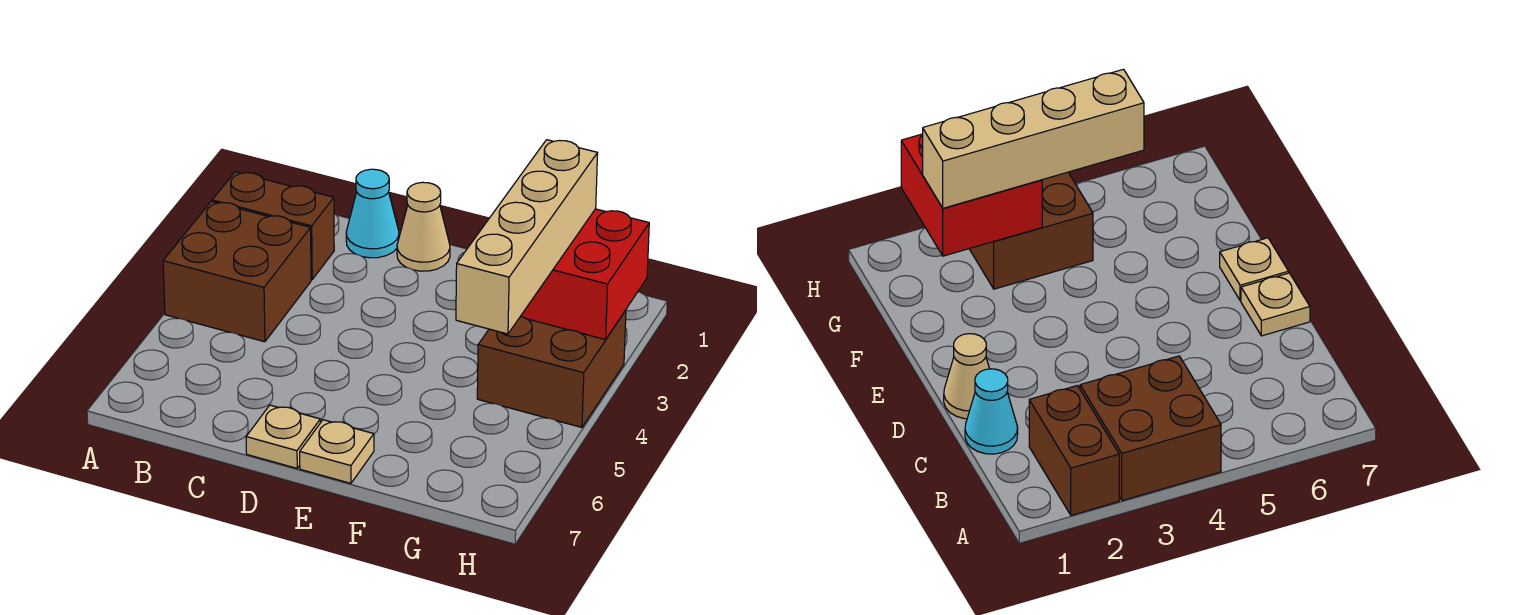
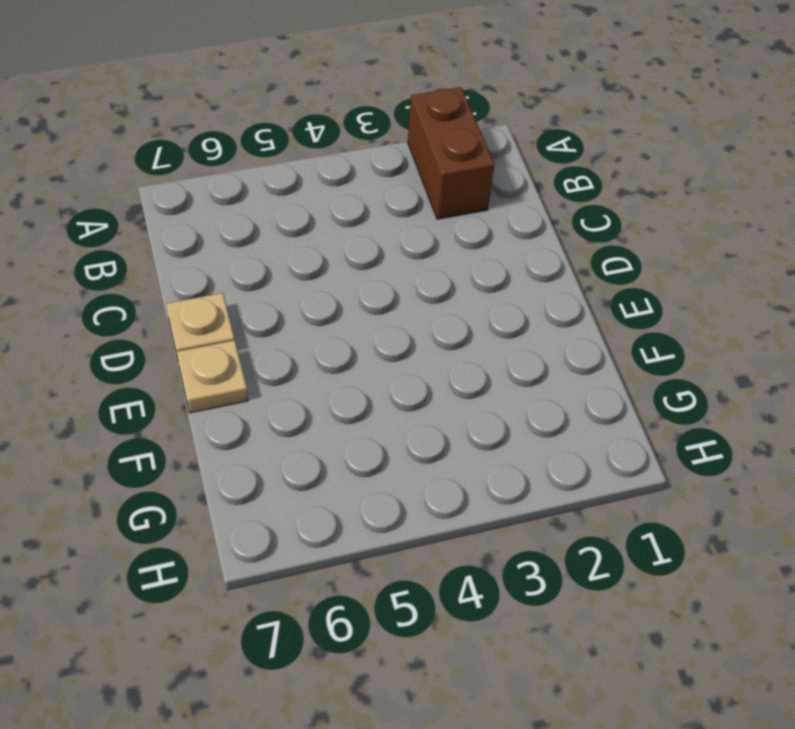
none -> brown 2x2 brick [163,202,311,342]
none -> cyan 1x1 cone [346,169,399,258]

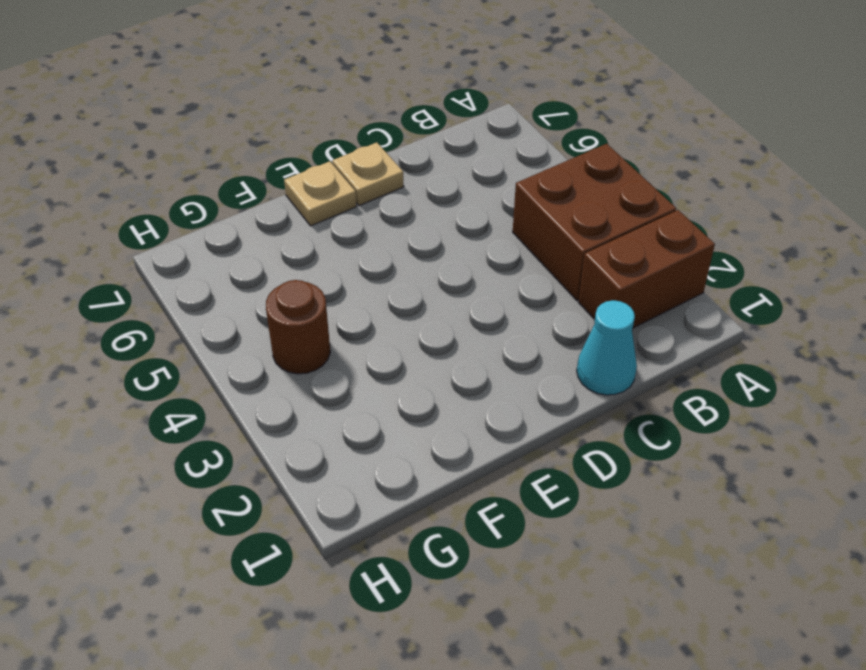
brown 1x1 round brick [266,280,330,374] -> brown 2x2 brick [477,310,626,427]
none -> tan 1x1 cone [397,182,450,271]
none -> red 2x2 brick [520,209,649,340]

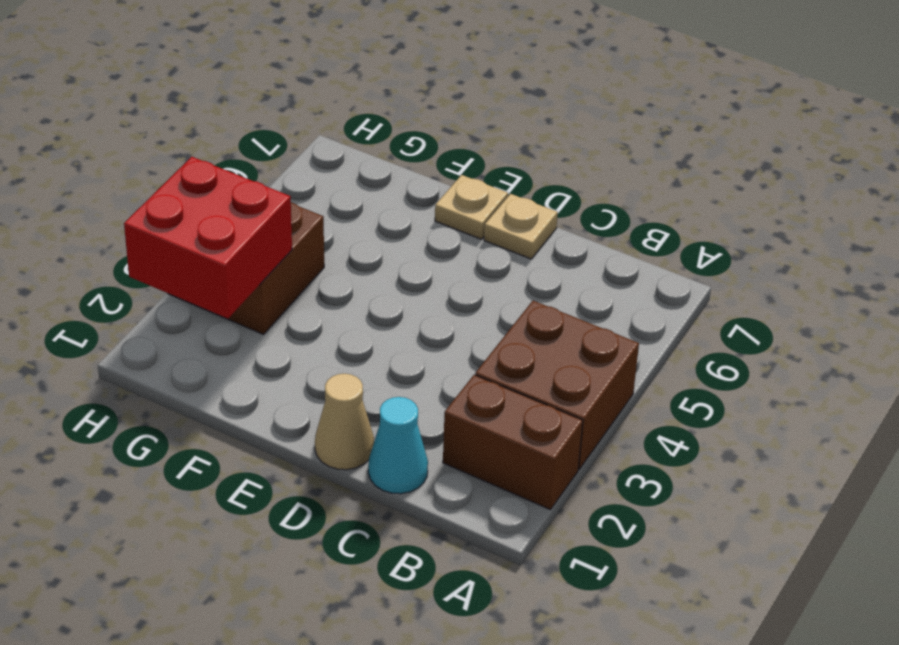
none -> tan 1x4 brick [456,140,598,334]

